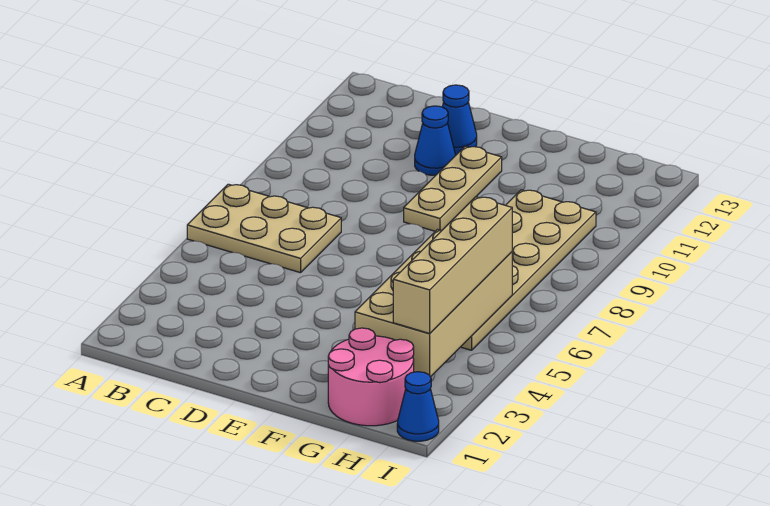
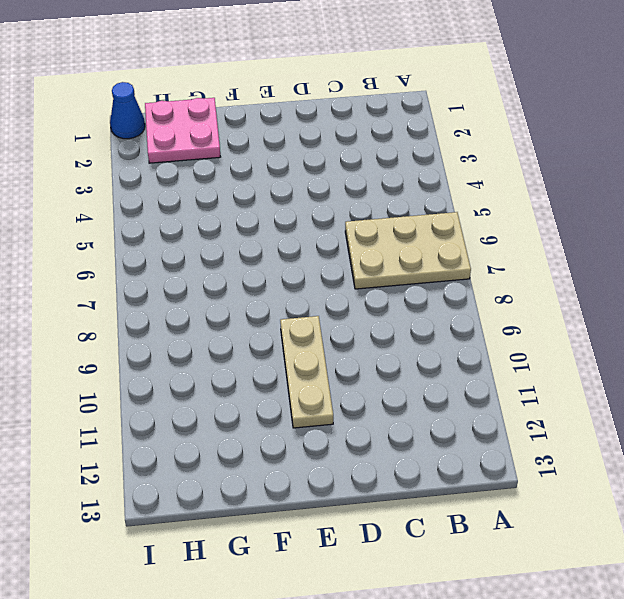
pink 2x2 plate [145,98,220,163] -> pink 2x2 round brick [328,328,414,426]
none -> blue 1x1 cone [415,106,456,175]
none -> blue 1x1 cone [442,85,477,155]

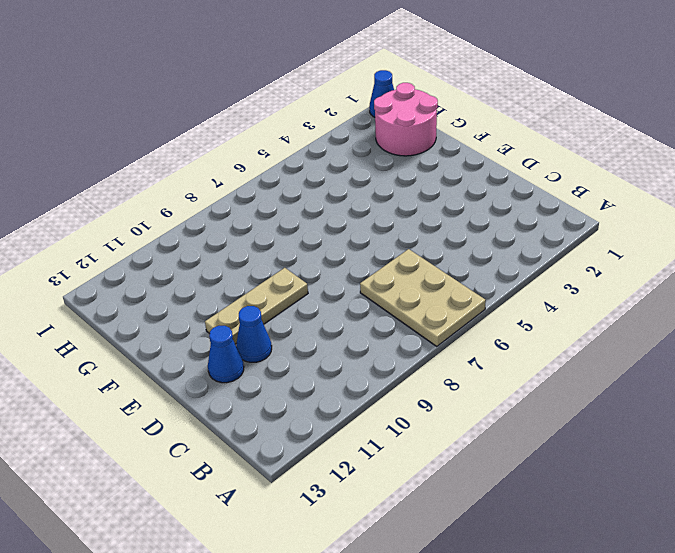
none -> tan 2x6 plate [461,190,596,350]
none -> tan 2x4 brick [355,229,512,377]

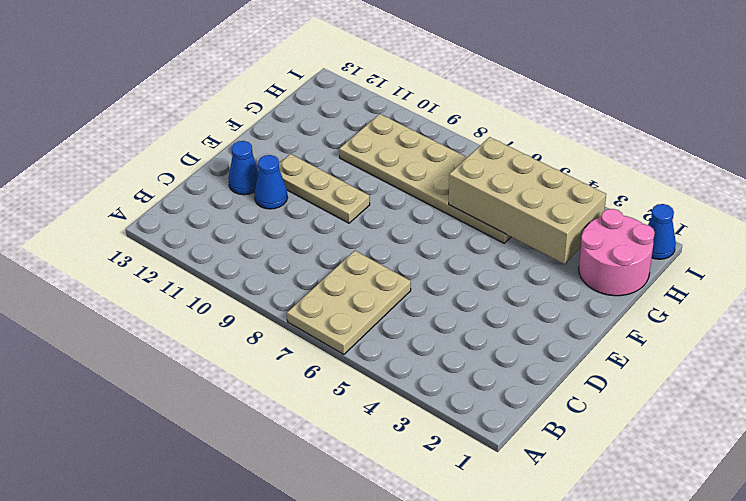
none -> tan 1x4 brick [393,197,512,333]

